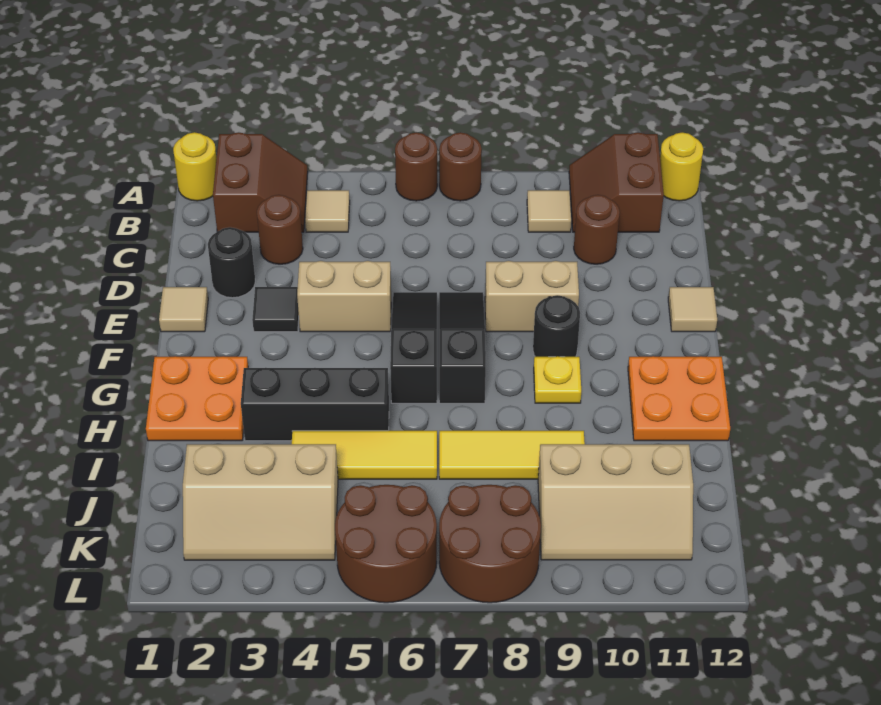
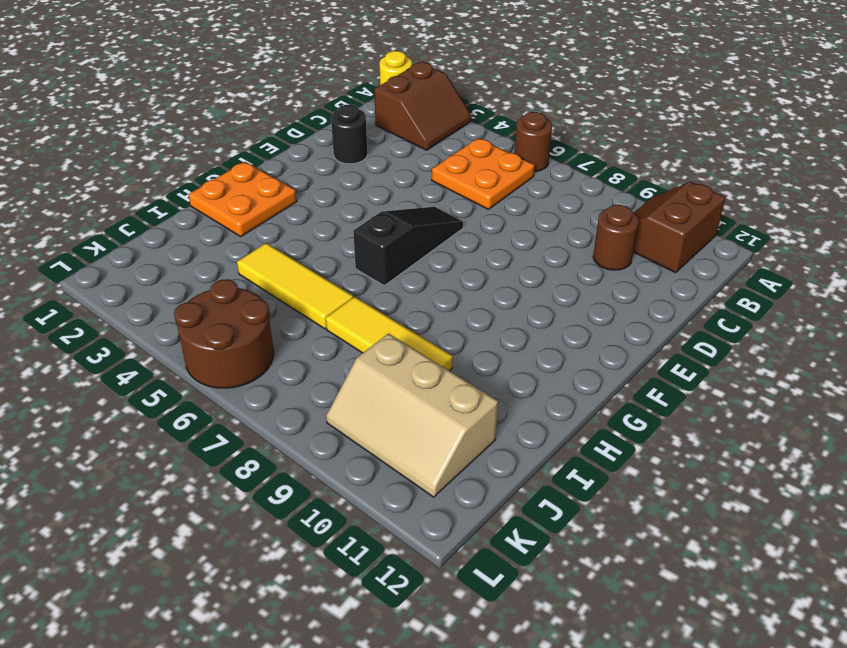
orange 2x2 plate [432,138,535,209] -> orange 2x2 plate moved to [628,356,730,441]
none -> brown 1x1 round brick [439,132,482,201]
none -> yellow 1x1 round brick [660,132,703,201]
none -> tan 1x1 tile [305,190,350,232]

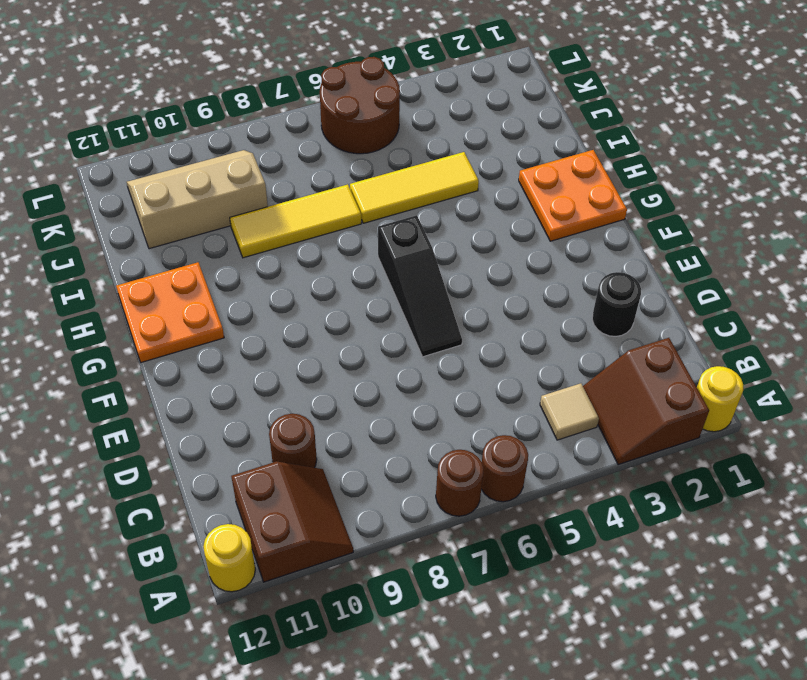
none -> tan 1x1 tile [527,190,571,232]
none -> brown 1x1 round brick [257,195,303,264]
none -> tan 1x1 tile [159,287,208,332]

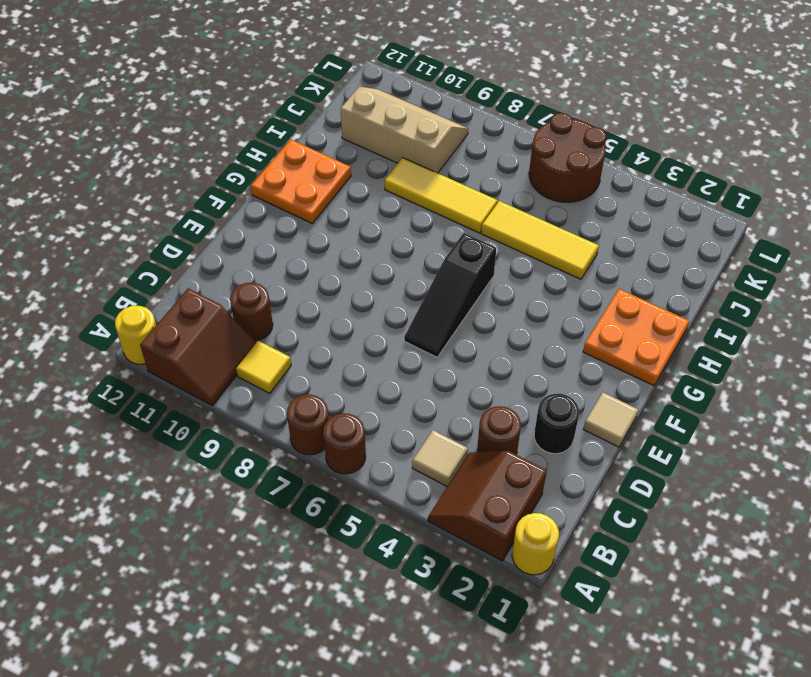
yellow 1x1 tile [236,341,291,393] -> tan 1x1 tile [527,190,571,232]
none -> black 1x1 tile [252,287,299,332]
none -> tan 1x2 brick [297,261,391,332]
none -> black 1x3 slope [439,292,486,403]

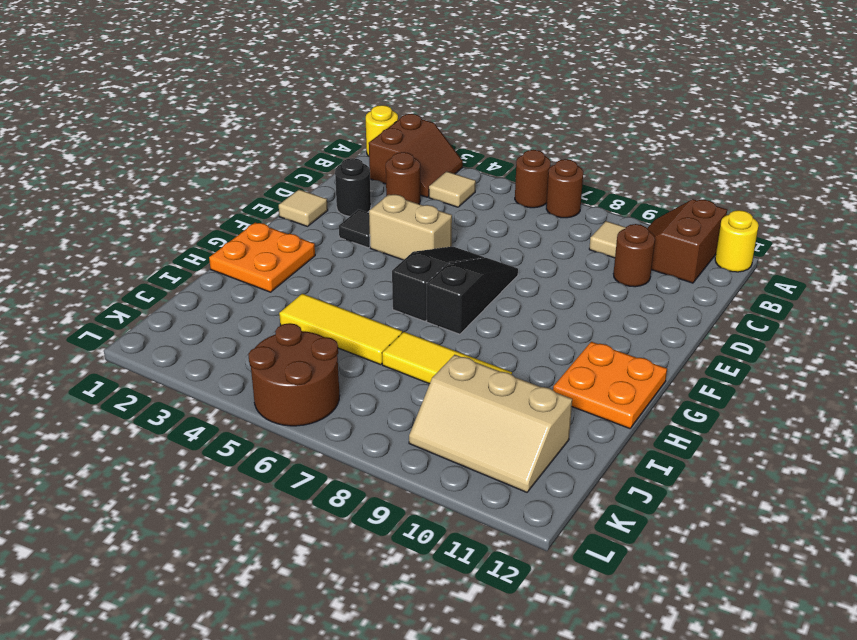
none -> tan 1x2 brick [485,261,579,332]
none -> tan 1x1 tile [668,287,717,332]
none -> black 1x1 round brick [533,295,580,357]

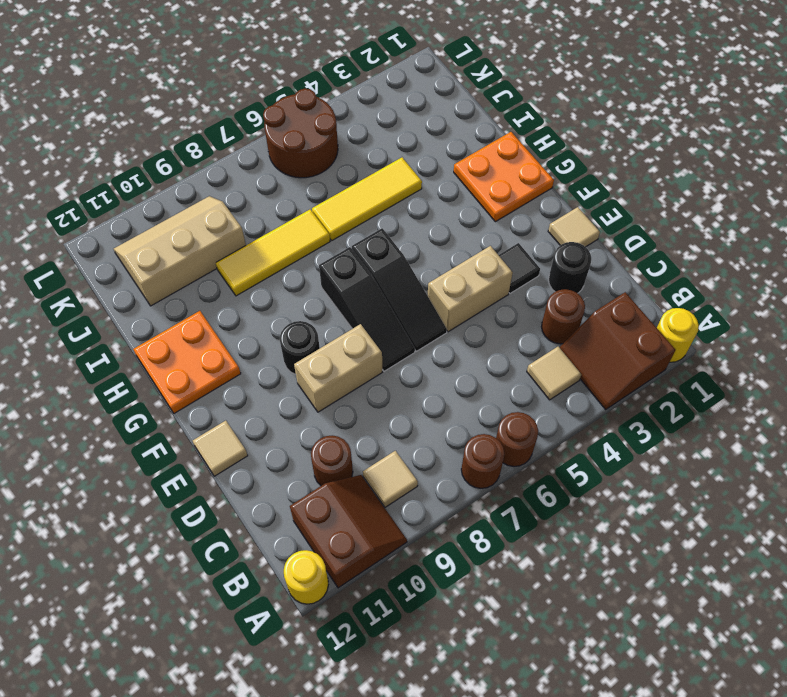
none -> yellow 1x1 plate [534,356,581,403]
none -> black 1x3 brick [241,368,389,441]
none -> tan 2x3 slope [183,444,338,560]

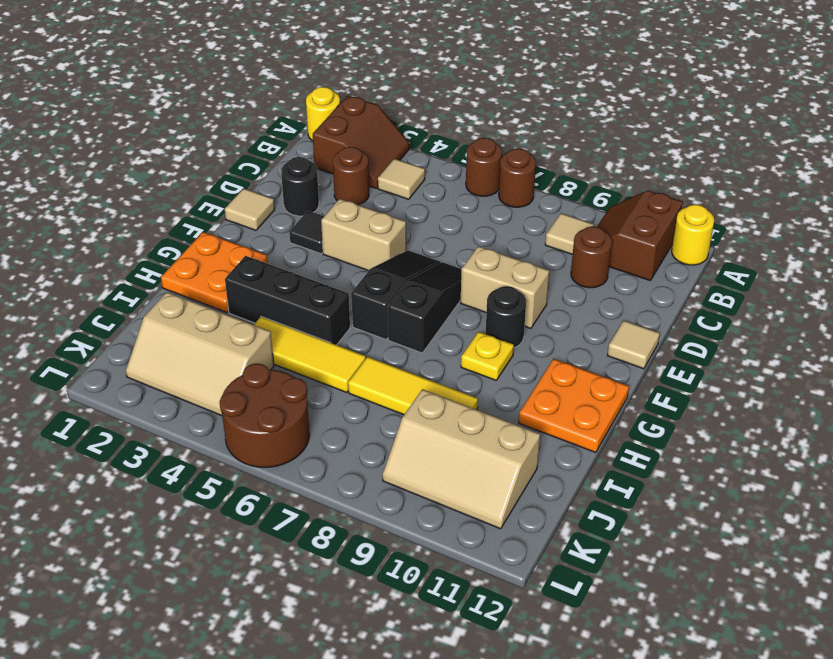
none -> brown 2x2 round brick [439,485,541,603]

